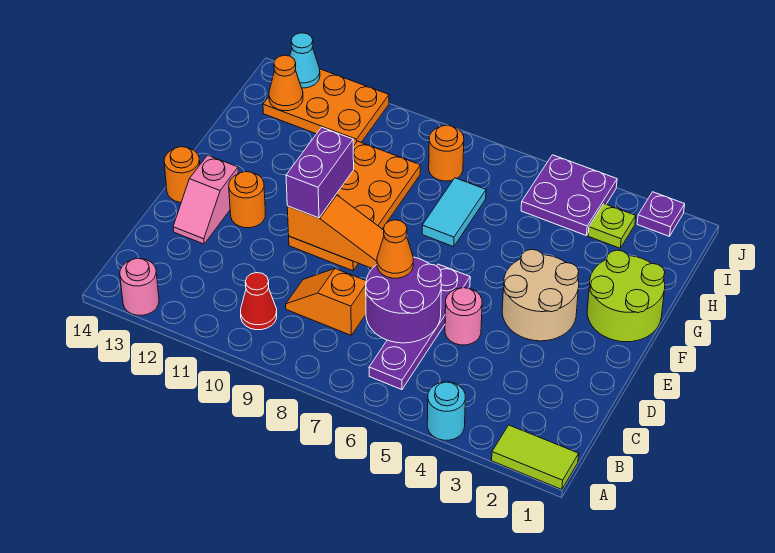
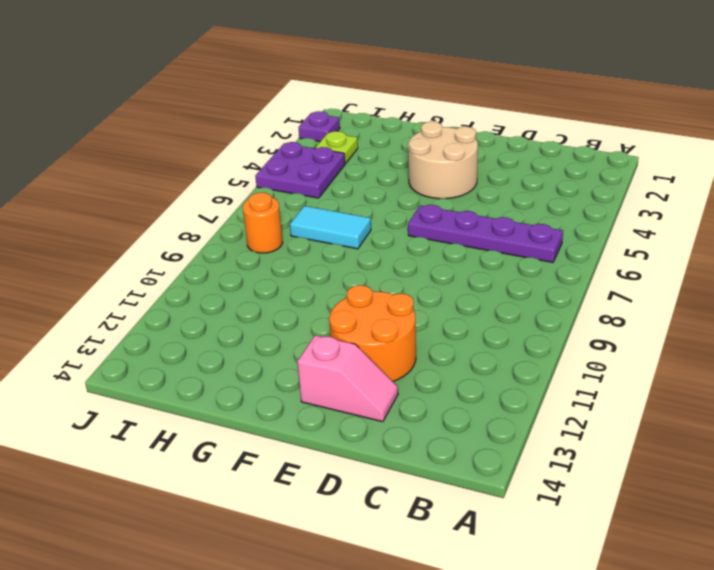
orange 2x2 round brick [329,285,416,381] -> orange 1x1 round brick [229,172,265,228]
none -> lime 1x2 tile [492,425,579,489]
none -> cyan 1x1 round brick [427,382,465,440]
none -> pink 1x1 round brick [120,258,159,315]

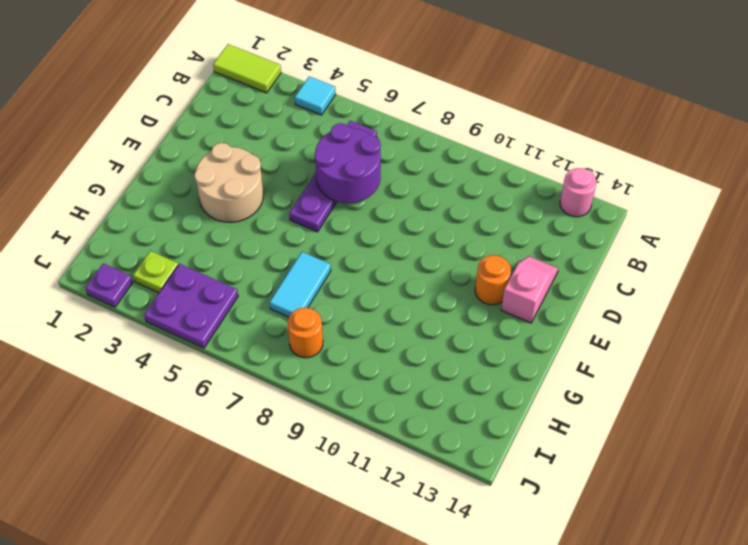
cyan 1x1 tile [295,76,336,115] -> cyan 1x1 round brick [427,382,465,440]
none -> red 1x1 cone [241,273,277,330]
none -> orange 1x2 slope [286,269,366,335]
none -> pink 1x1 round brick [445,288,482,345]

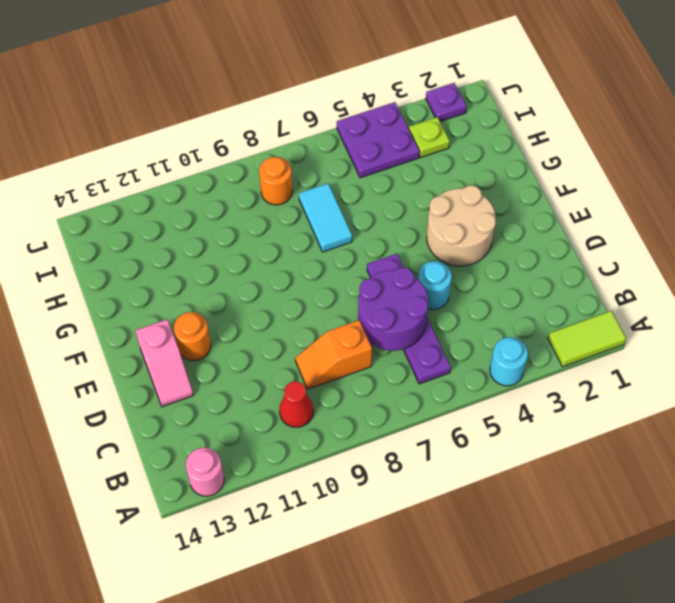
cyan 1x1 round brick [418,261,452,310] -> pink 1x1 round brick [445,288,482,345]
none -> orange 2x4 plate [289,141,420,271]
none -> orange 1x1 round brick [164,147,200,203]
none -> lime 2x2 round brick [587,250,665,342]

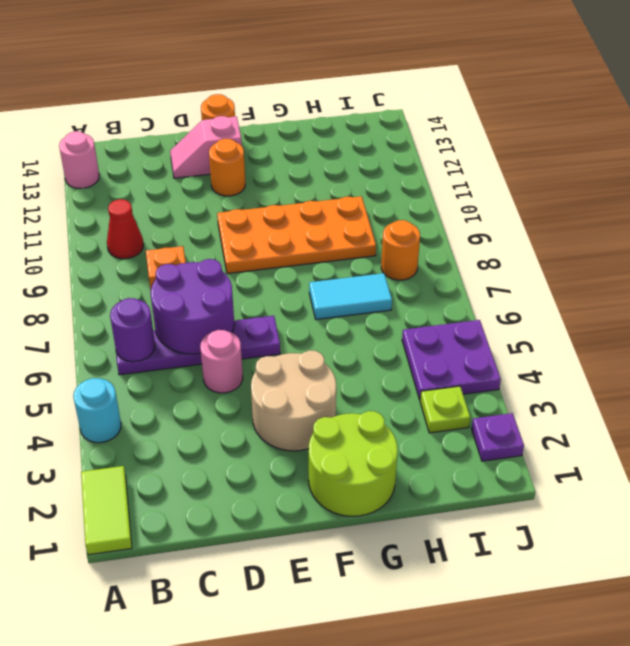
purple 1x1 round brick [110,298,155,362] -> none
none -> orange 2x3 plate [263,69,389,146]
none -> orange 1x3 slope [287,195,384,268]
none -> orange 1x1 cone [269,55,303,111]

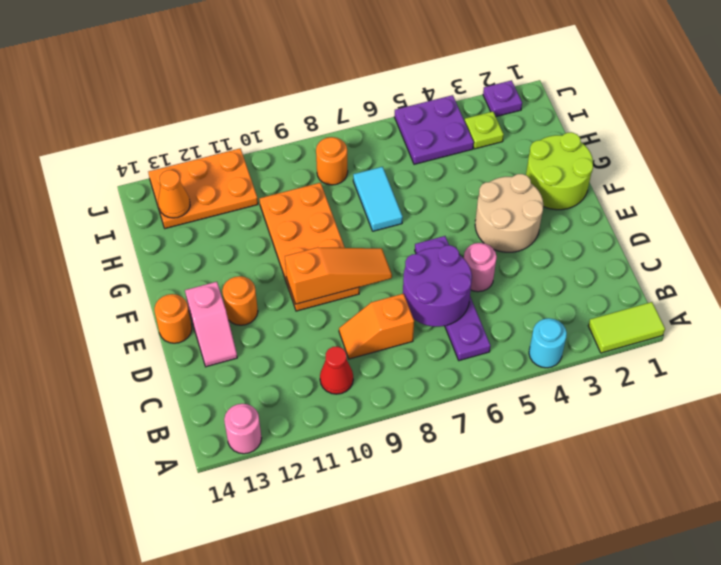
none -> cyan 1x1 cone [290,33,320,88]
none -> orange 1x1 cone [377,220,413,278]
none -> purple 1x2 brick [286,127,354,218]

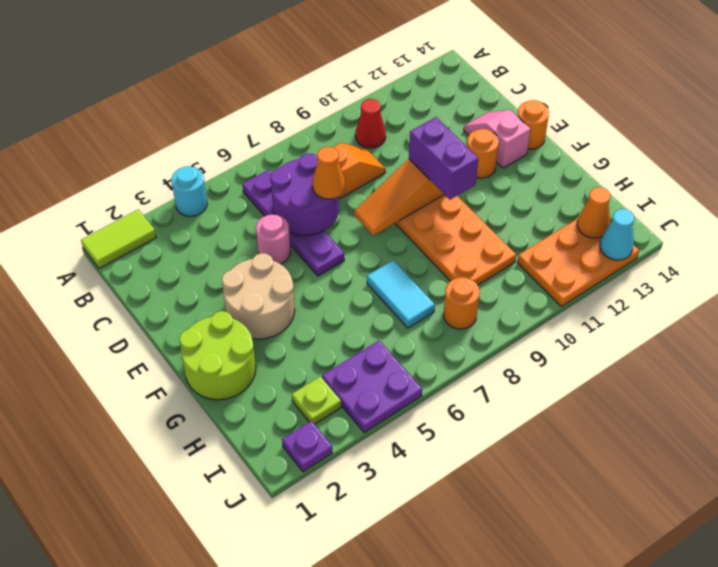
none -> pink 1x1 round brick [120,258,159,315]

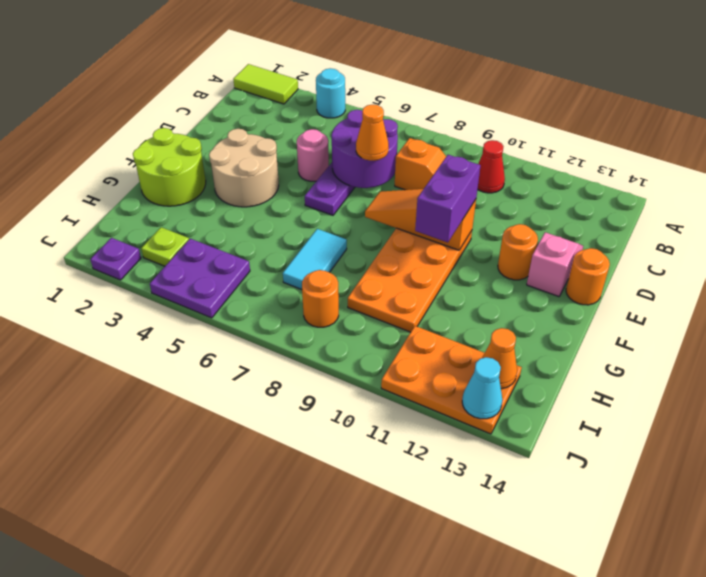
none -> pink 1x1 round brick [120,258,159,315]

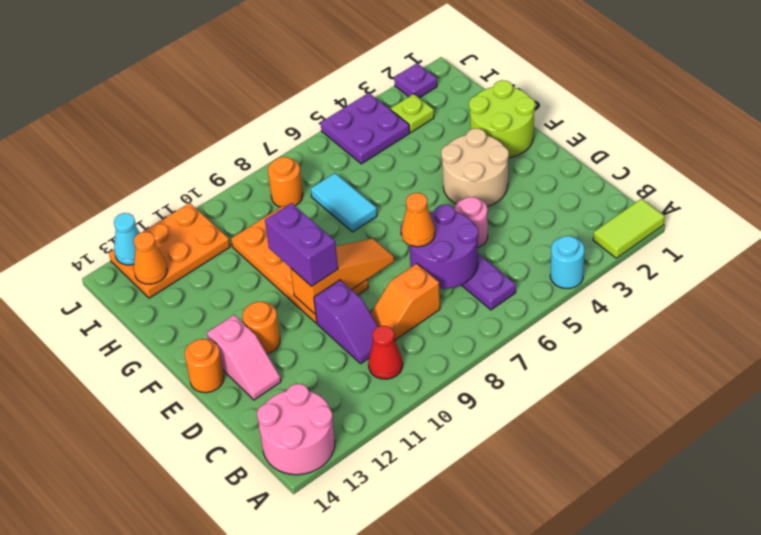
pink 2x2 round brick [257,384,335,475] -> pink 1x1 round brick [120,258,159,315]
purple 1x2 slope [314,280,378,363] -> none

